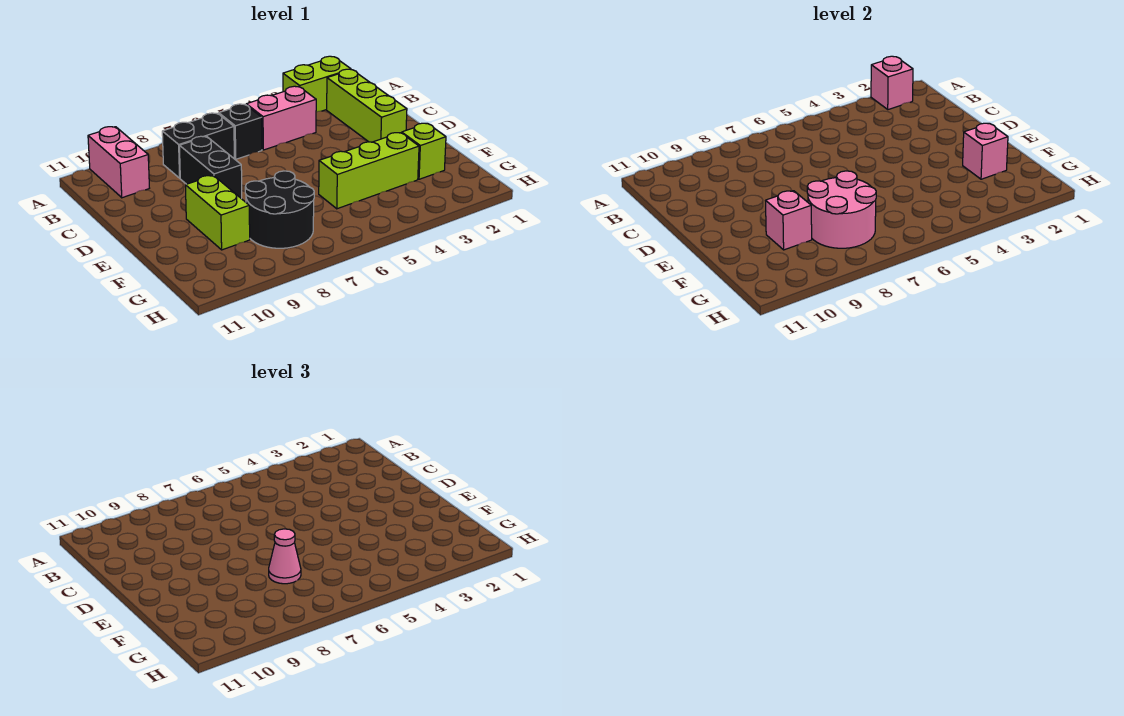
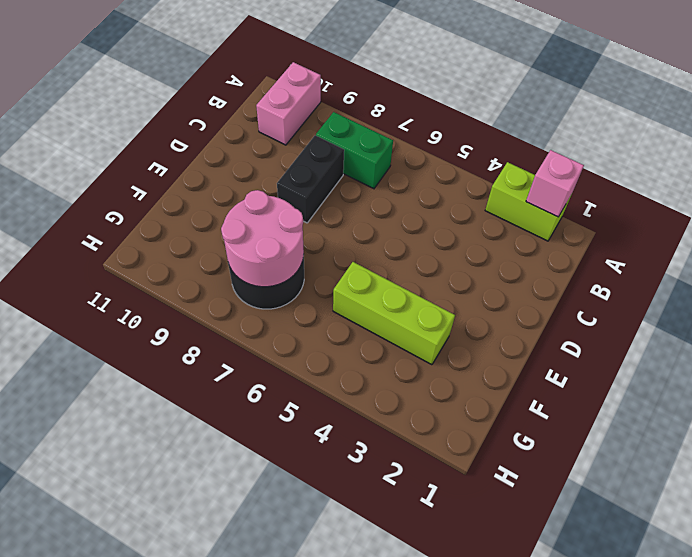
green 1x2 brick [316,112,393,189] -> black 1x2 brick [162,113,234,178]
none -> lime 1x3 brick [327,69,407,142]
none -> pink 1x2 brick [246,86,316,150]
none -> black 1x1 brick [219,104,262,159]

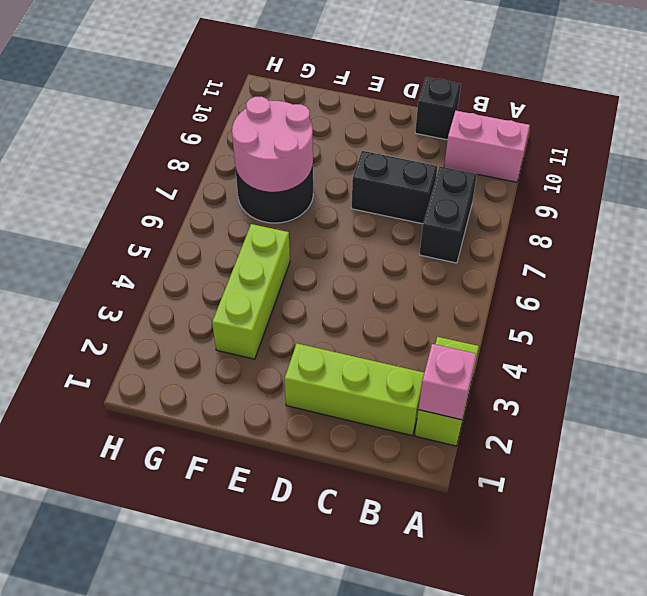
black 1x1 brick [415,77,461,140] -> black 1x1 brick moved to [219,104,262,159]
none -> pink 1x2 brick [246,86,316,150]
none -> lime 1x2 brick [185,175,250,250]
none -> lime 1x1 brick [402,123,446,179]

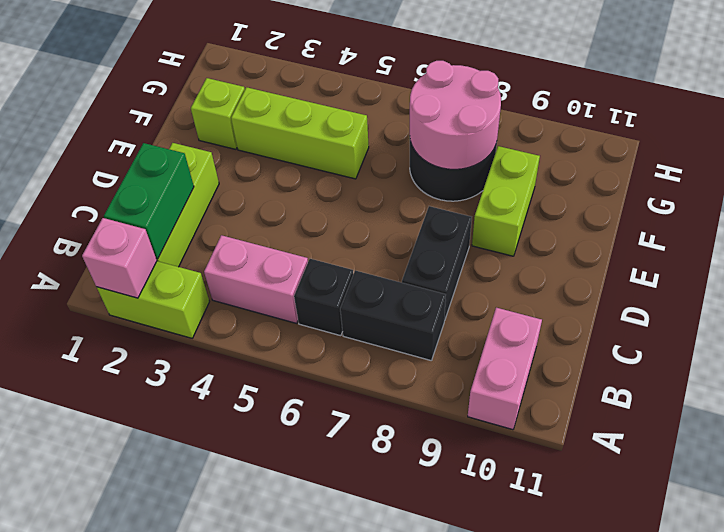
green 1x2 brick [104,143,194,259] -> none
none -> pink 1x1 brick [963,123,1008,179]
none -> pink 1x1 brick [765,191,812,250]
none -> pink 1x1 cone [269,529,301,584]

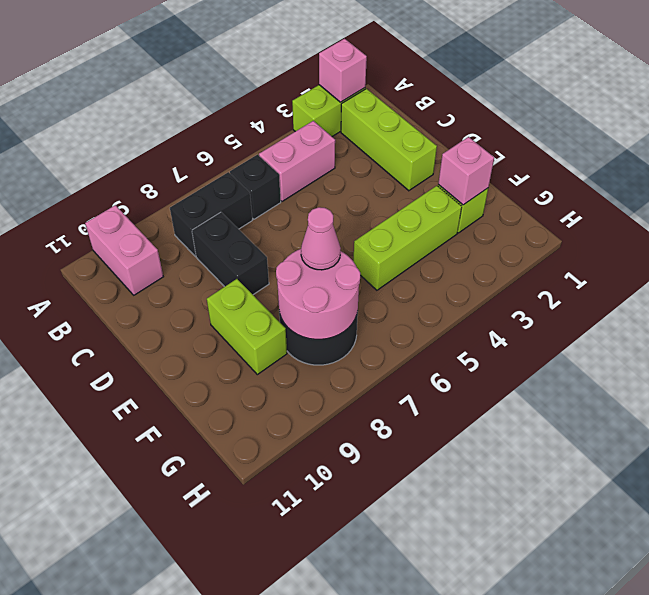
none -> pink 1x1 brick [765,191,812,250]

